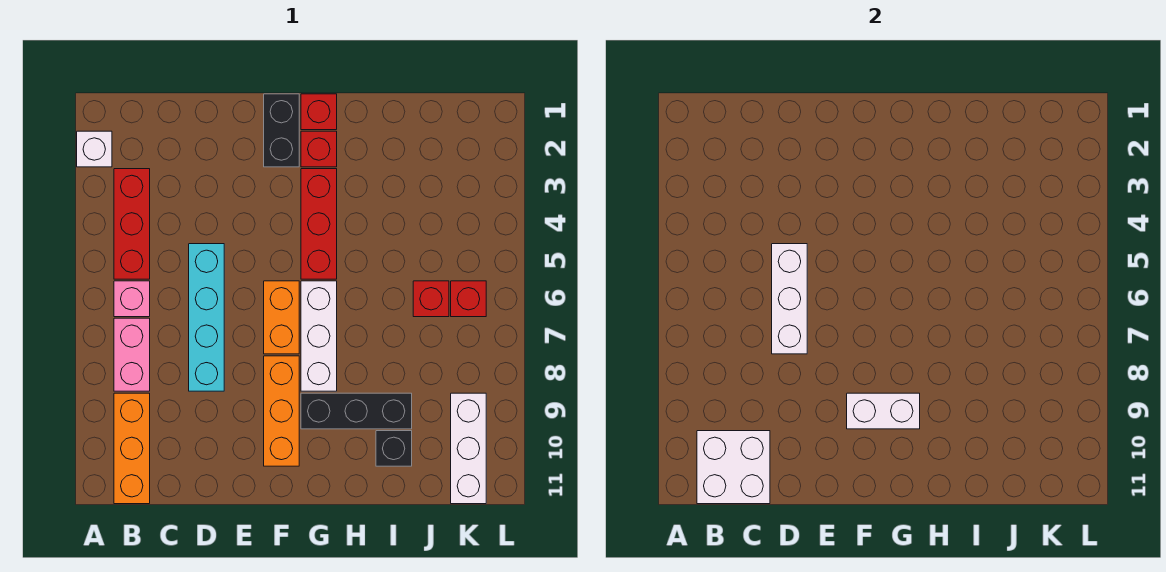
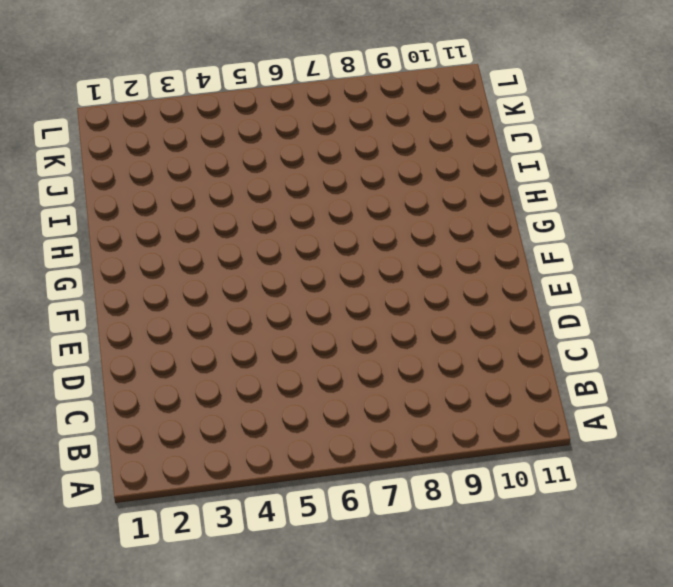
none -> white 1x1 brick [77,131,112,167]
none -> red 1x3 brick [114,169,150,279]
none -> pink 1x1 brick [114,281,150,317]

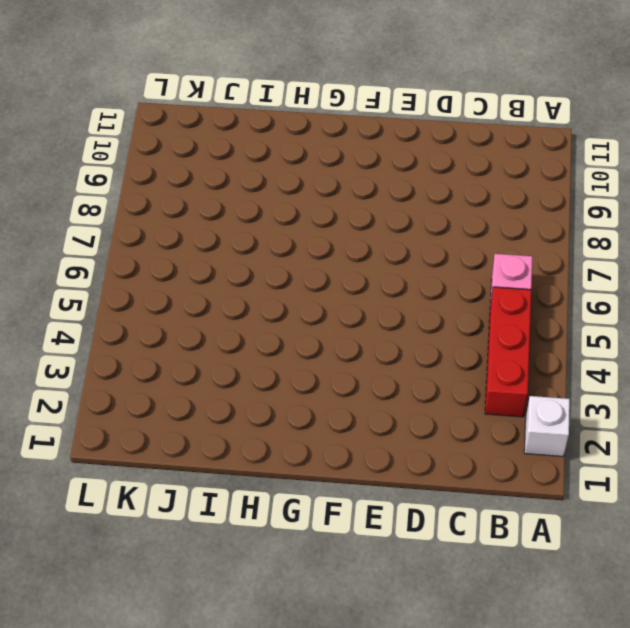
none -> pink 1x2 brick [114,318,150,391]
none -> orange 1x3 brick [114,393,150,504]
none -> cyan 1x4 brick [189,244,224,391]

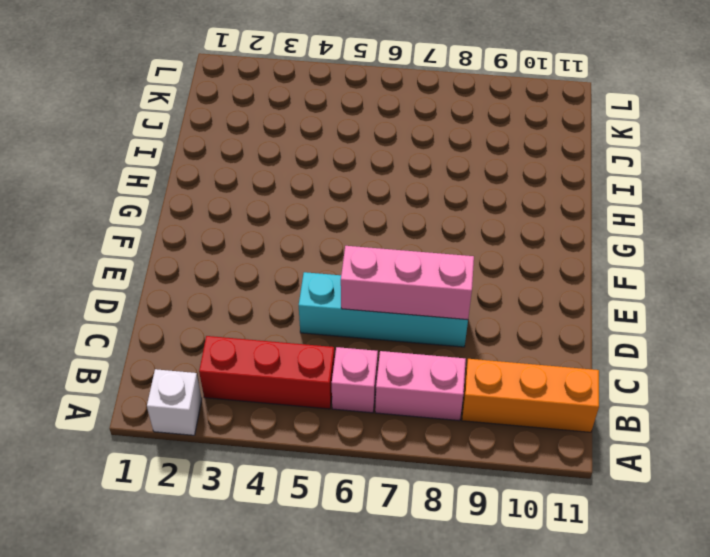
pink 1x3 brick [341,246,474,320] -> white 1x3 brick [772,244,807,354]
none -> black 1x2 brick [264,94,299,167]
none -> orange 1x2 brick [264,281,299,354]
none -> orange 1x3 brick [264,356,299,466]

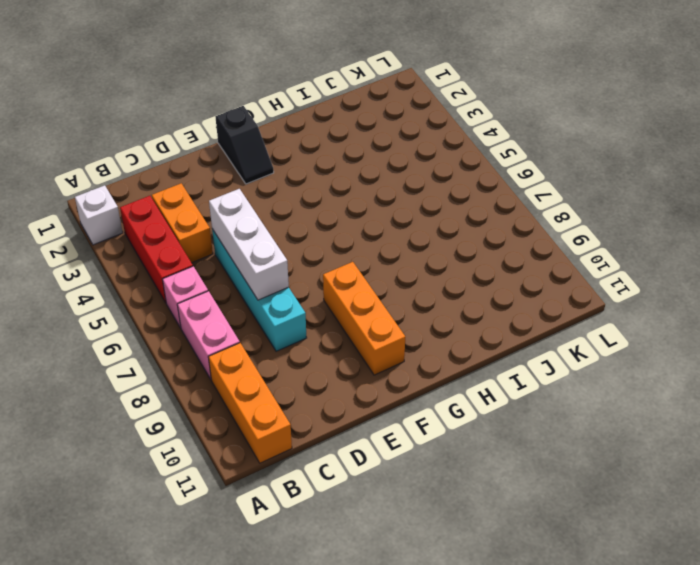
orange 1x2 brick [152,183,213,263] -> orange 1x2 brick moved to [264,281,299,354]
black 1x2 slope [215,106,274,184] -> black 1x2 brick [264,94,299,167]
none -> red 1x1 brick [301,94,337,130]
none -> red 1x1 brick [301,131,337,167]
none -> red 1x3 brick [301,169,337,279]

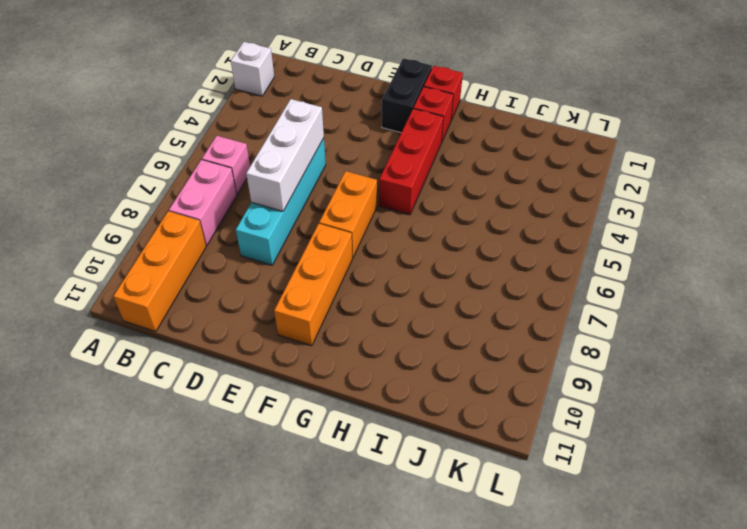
none -> red 1x3 brick [114,169,150,279]
none -> white 1x3 brick [301,281,337,391]
none -> black 1x3 brick [301,393,412,429]

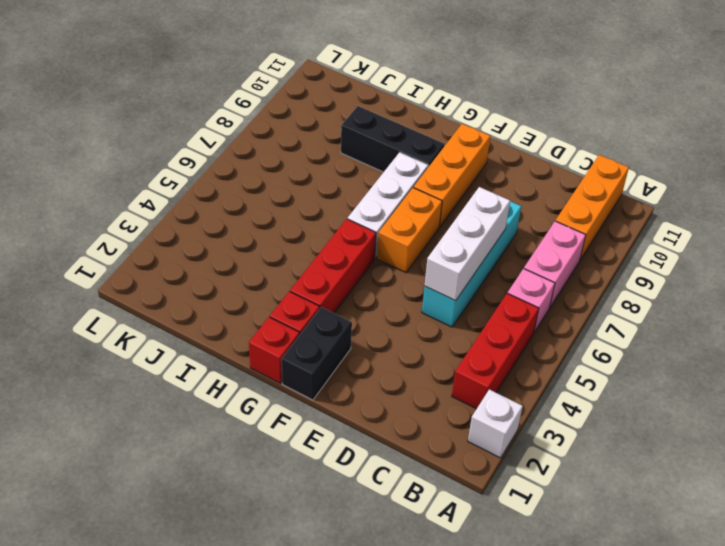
none -> black 1x1 brick [376,431,412,466]
none -> red 1x1 brick [413,281,449,317]
none -> red 1x1 brick [451,281,486,317]

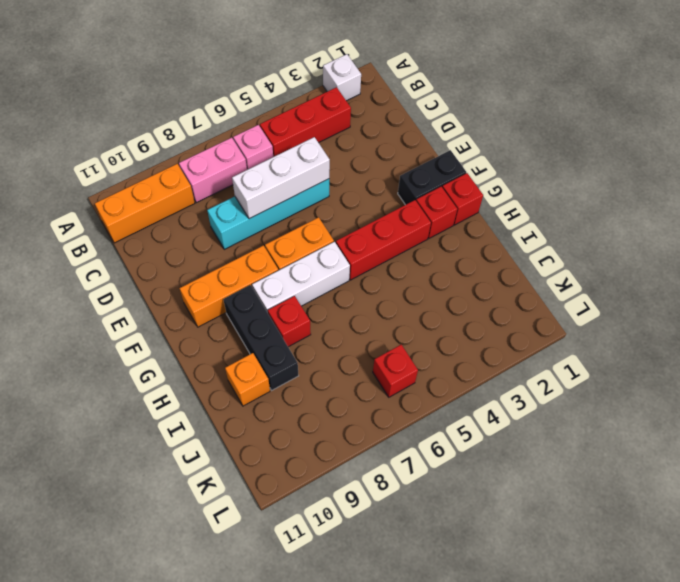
red 1x1 brick [268,296,311,347] -> red 1x1 brick moved to [413,281,449,317]
orange 1x1 brick [225,353,270,406] -> black 1x1 brick [376,431,412,466]
none -> white 1x3 brick [451,393,486,504]
none -> white 2x2 brick [697,431,770,504]
none -> white 1x2 brick [847,393,920,429]

